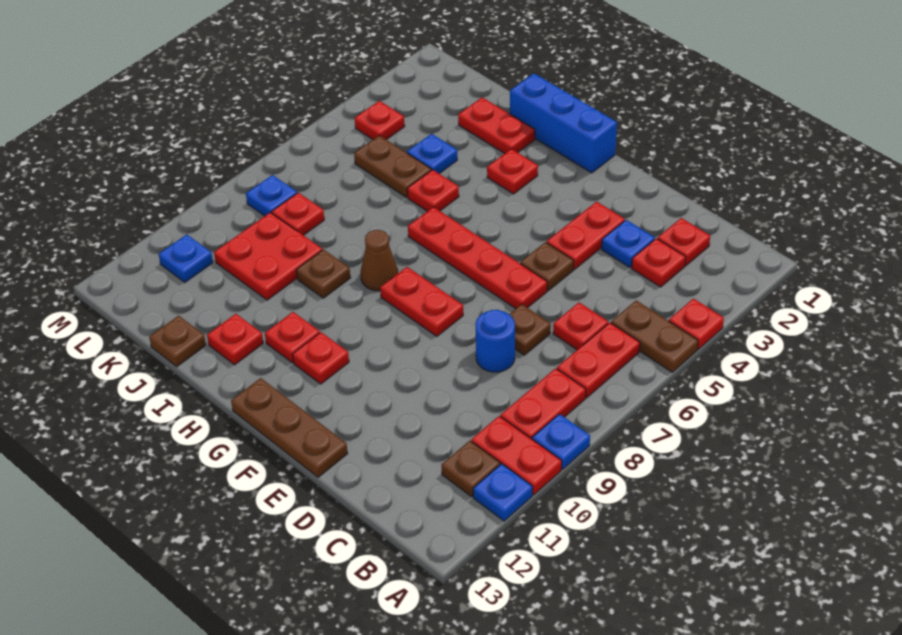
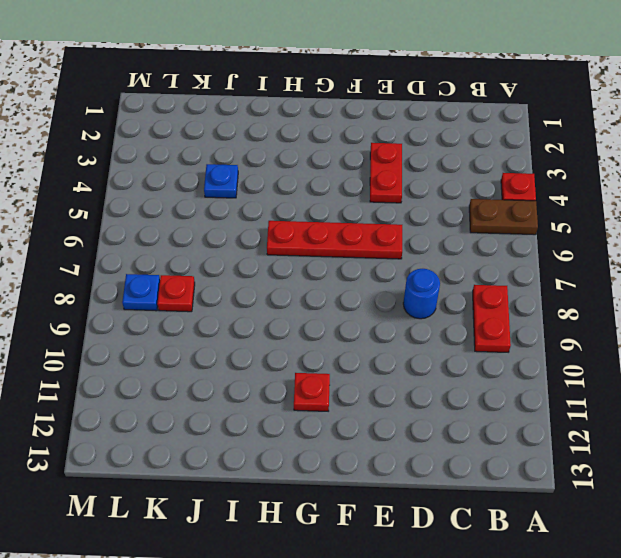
none -> blue 1x1 plate [532,414,590,469]
none -> red 1x2 plate [471,416,562,495]
none -> blue 1x1 plate [473,464,533,521]
none -> red 1x2 plate [557,323,640,398]

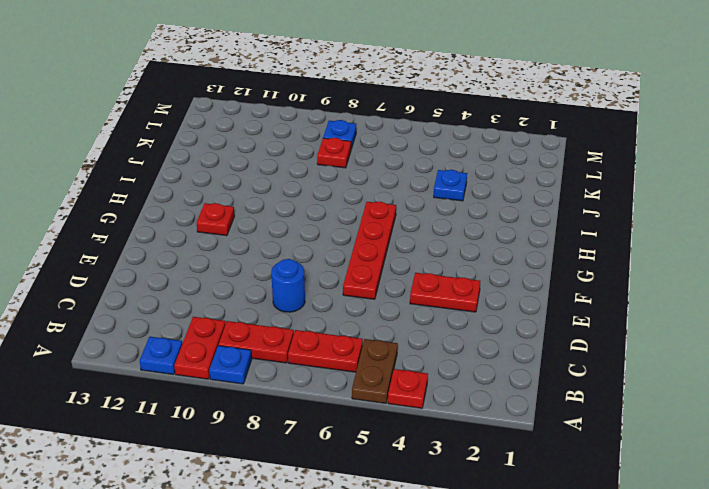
none -> brown 1x1 plate [442,441,500,497]
none -> red 1x1 plate [657,218,710,266]
none -> red 1x1 plate [632,239,686,287]
none -> red 1x1 plate [553,303,608,350]

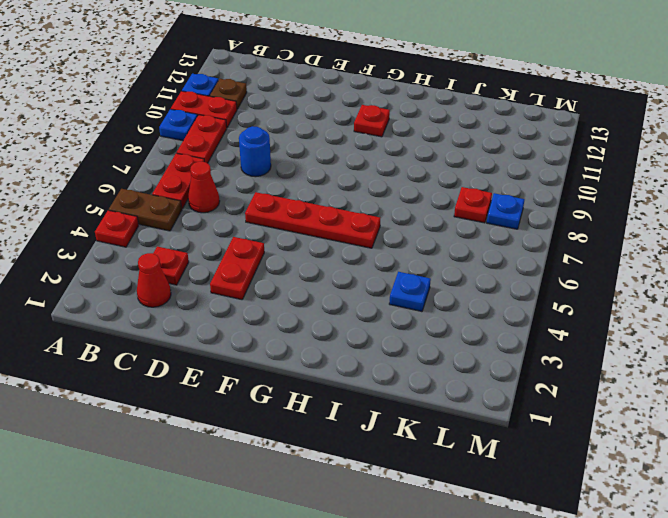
red 1x1 cone [137,253,171,307] -> red 1x1 plate [657,218,710,266]
red 1x1 cone [188,162,220,213] -> red 1x1 plate [553,303,608,350]
none -> blue 1x1 plate [602,220,655,268]
none -> brown 1x1 plate [509,304,551,355]
none -> brown 1x1 plate [520,242,574,291]
none -> brown 1x3 plate [231,378,348,477]

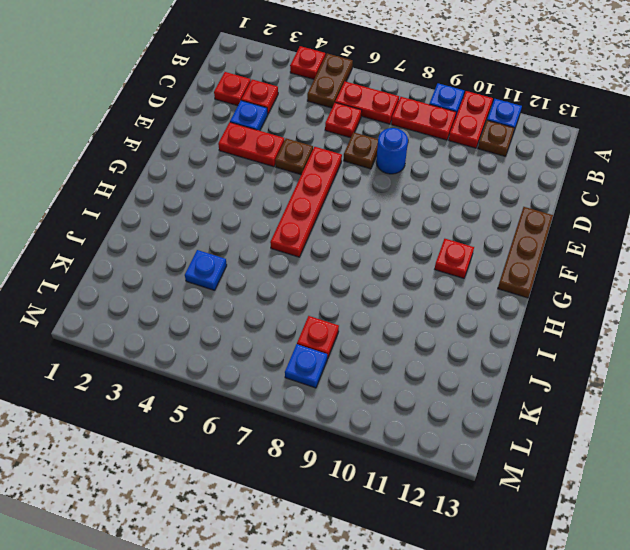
none -> red 1x2 plate [380,267,463,336]
none -> blue 1x3 brick [510,73,617,173]
none -> red 1x1 plate [487,149,538,194]
none -> brown 1x1 cone [361,230,398,291]

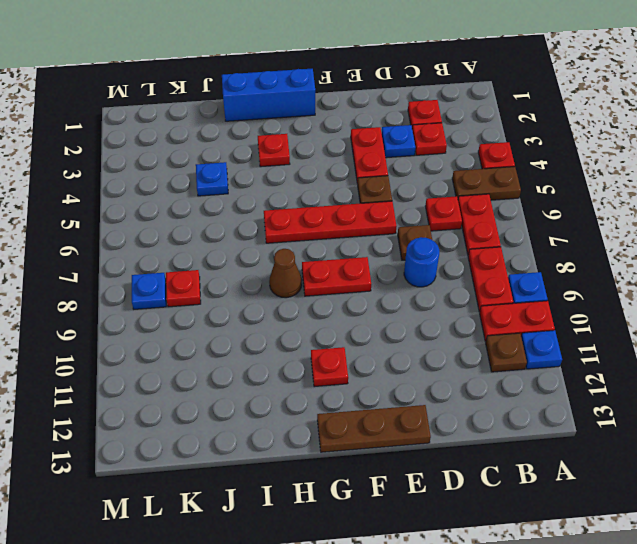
none -> red 1x1 plate [265,312,320,363]
none -> red 1x2 plate [458,97,535,154]
none -> red 1x1 plate [407,170,459,211]
none -> brown 1x1 plate [296,250,350,298]

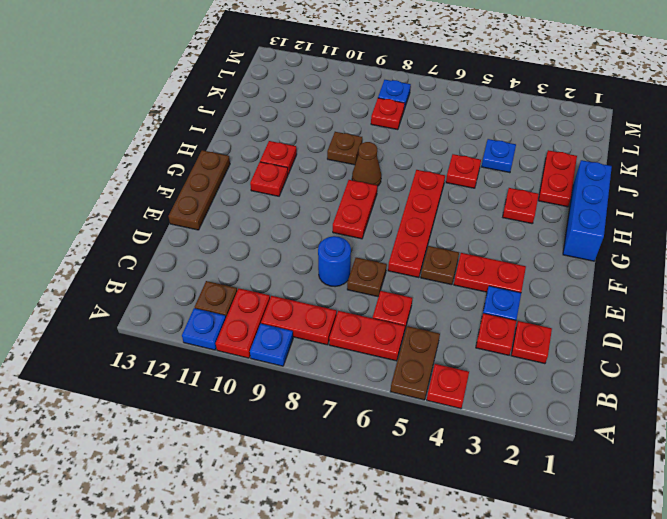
none -> red 1x1 plate [207,314,263,365]
none -> brown 1x2 plate [354,135,431,197]
none -> red 2x2 plate [214,212,322,300]
none -> brown 1x1 plate [149,316,206,367]

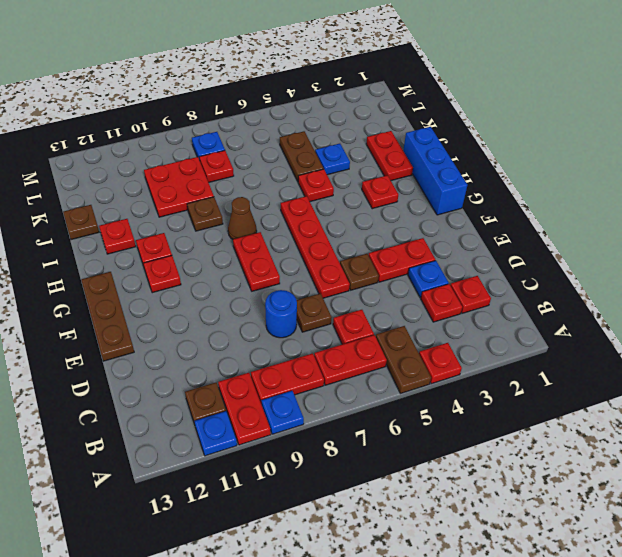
none -> red 1x1 plate [355,101,405,140]
none -> blue 1x1 plate [159,234,213,282]

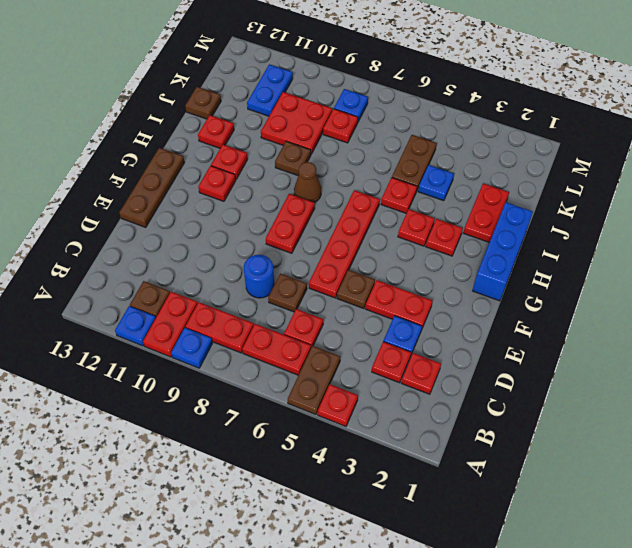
red 1x1 plate [398,209,435,246] -> red 1x1 plate moved to [355,101,405,140]
blue 1x2 plate [247,64,293,116] -> blue 1x1 plate [159,234,213,282]

